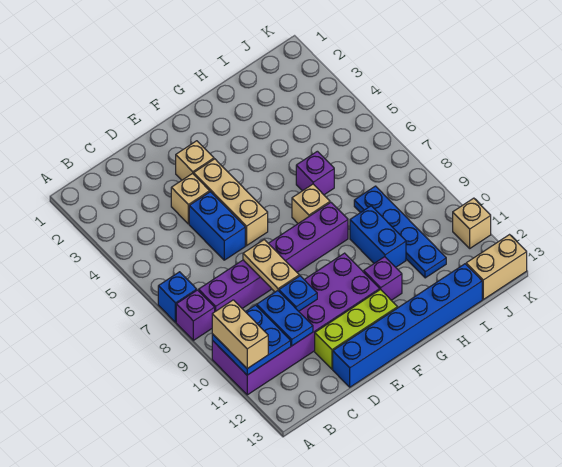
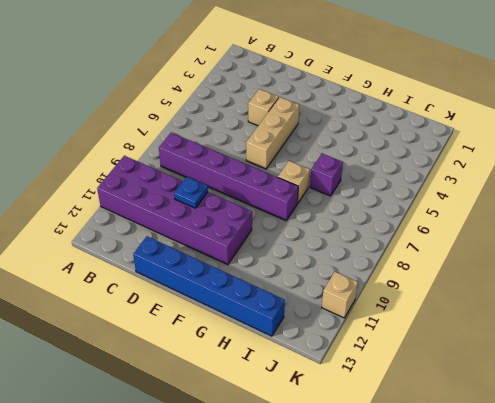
none -> blue 1x1 brick [158,272,197,322]
none -> purple 1x1 brick [176,290,215,340]
none -> blue 1x2 brick [189,192,245,260]

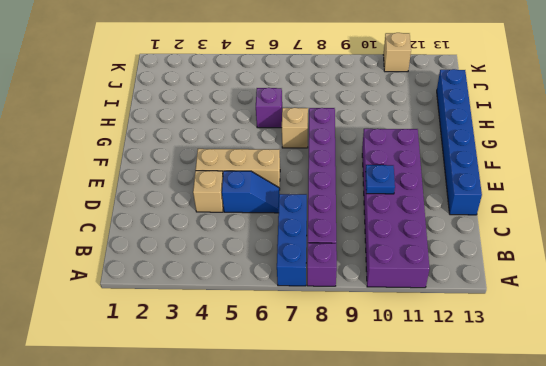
blue 1x3 brick [277,194,307,286] -> blue 1x1 brick [158,272,197,322]
blue 1x2 slope [222,171,279,213] -> blue 1x2 brick [189,192,245,260]
none -> lime 1x3 brick [315,289,398,369]
none -> tan 1x1 brick [176,141,214,180]
none -> purple 1x1 brick [364,257,402,300]

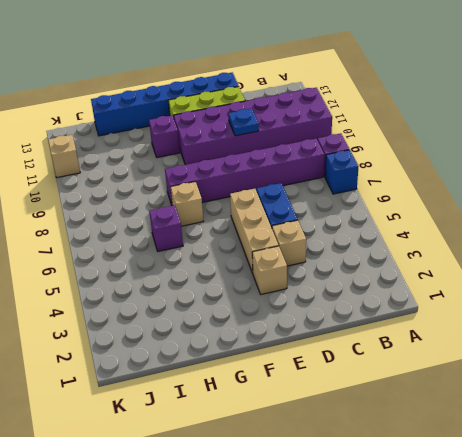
none -> blue 1x2 brick [350,206,406,267]
none -> blue 1x4 plate [354,186,446,278]
none -> tan 1x2 brick [466,235,527,299]

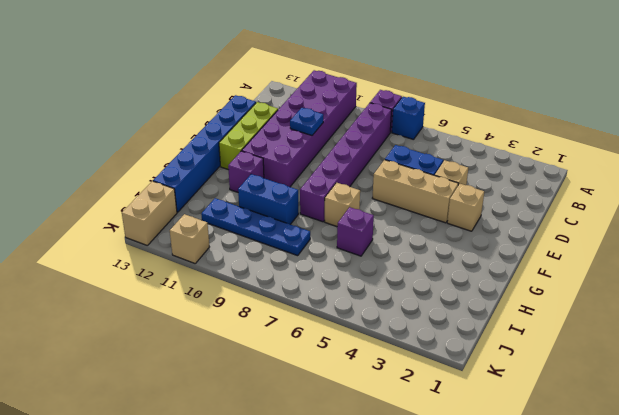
none -> blue 2x2 plate [212,305,291,375]
none -> blue 1x2 plate [257,291,313,346]
none -> tan 1x2 plate [243,240,299,292]

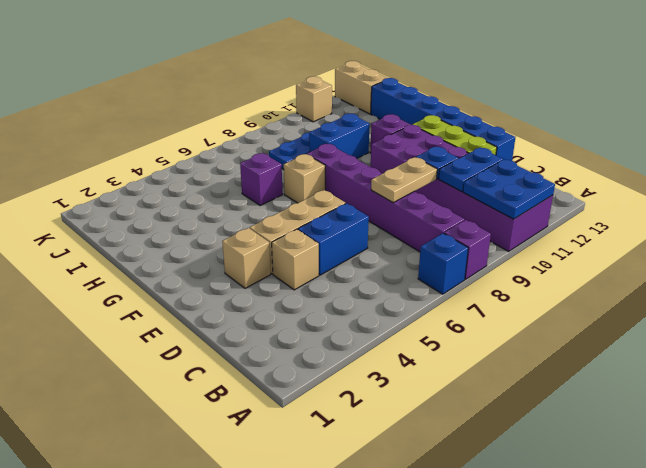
none -> tan 1x2 brick [212,300,268,369]

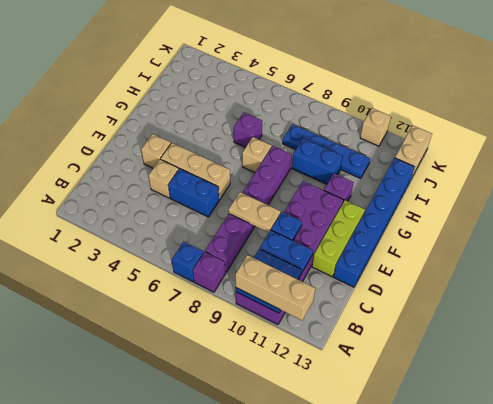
tan 1x3 brick [235,255,315,320] -> tan 1x2 brick [212,300,268,369]

